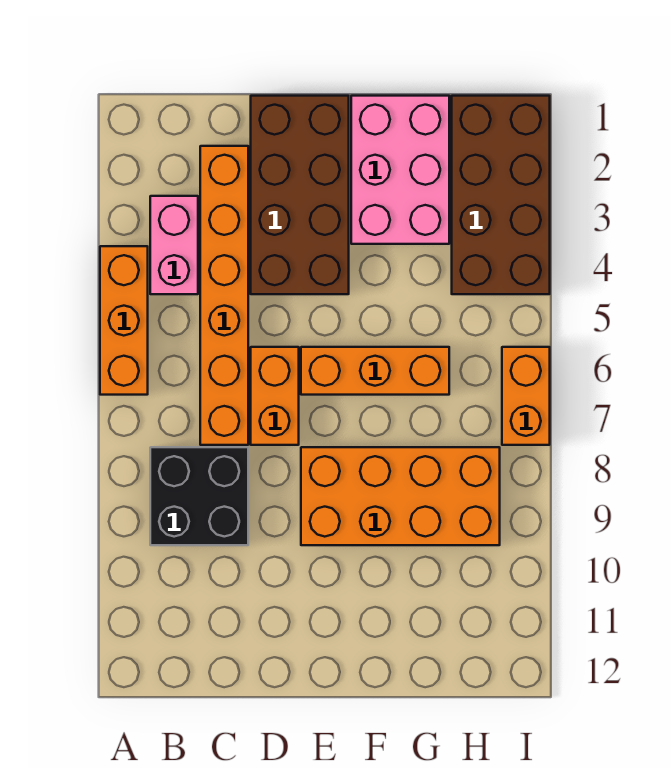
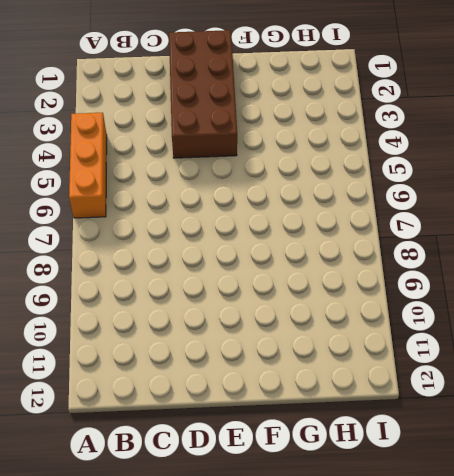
none -> pink 1x2 brick [150,196,198,294]
none -> black 2x2 brick [150,447,248,545]

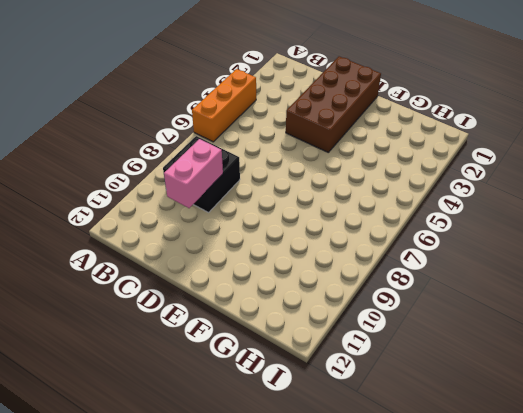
pink 1x2 brick [164,139,223,208] -> pink 1x2 brick moved to [150,196,198,294]
none -> orange 1x6 brick [200,146,248,445]
none -> orange 1x2 brick [251,347,299,445]

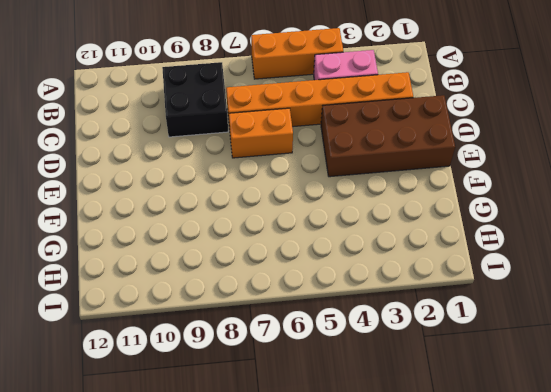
none -> orange 1x3 brick [301,347,449,395]
none -> orange 2x4 brick [301,447,500,545]

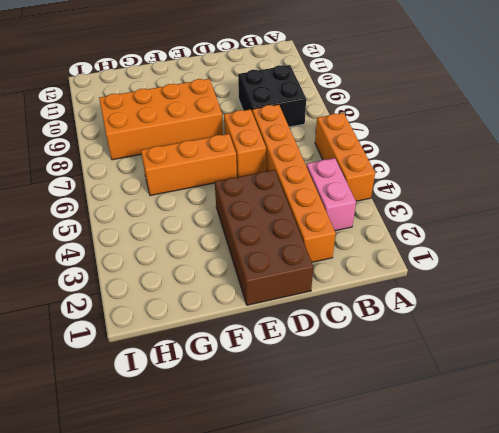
none -> pink 2x3 brick [351,96,449,244]
none -> brown 2x4 brick [452,96,550,294]

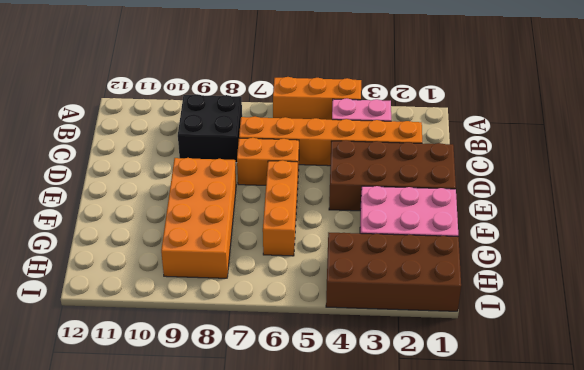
none -> orange 1x2 brick [502,347,550,445]

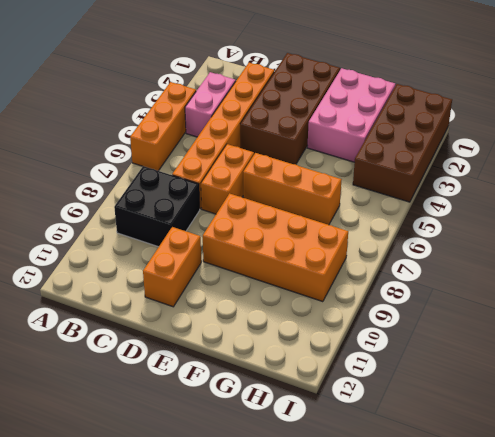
orange 1x2 brick [143,227,201,307] -> orange 1x2 brick moved to [502,347,550,445]

